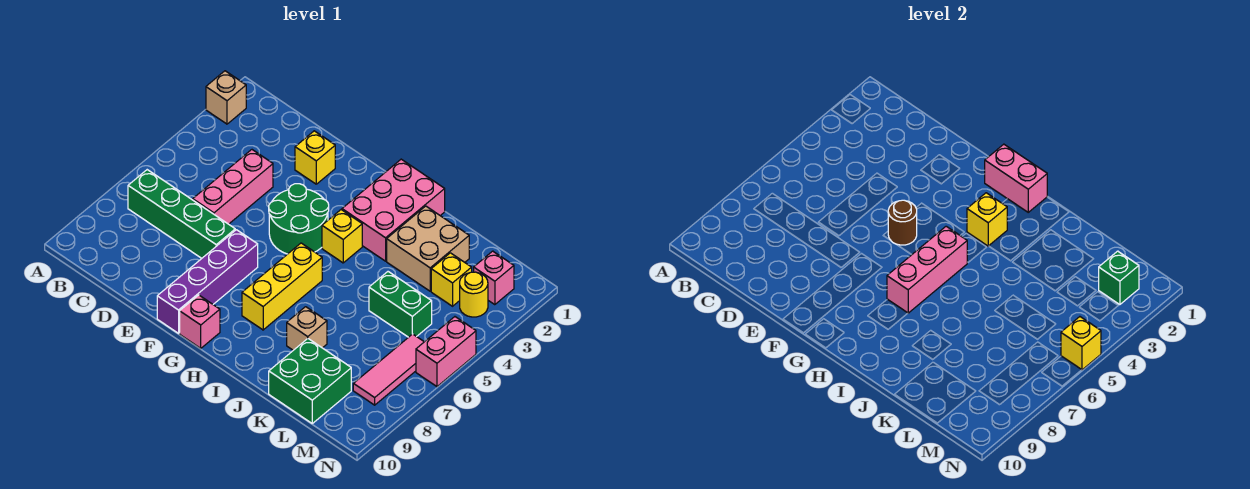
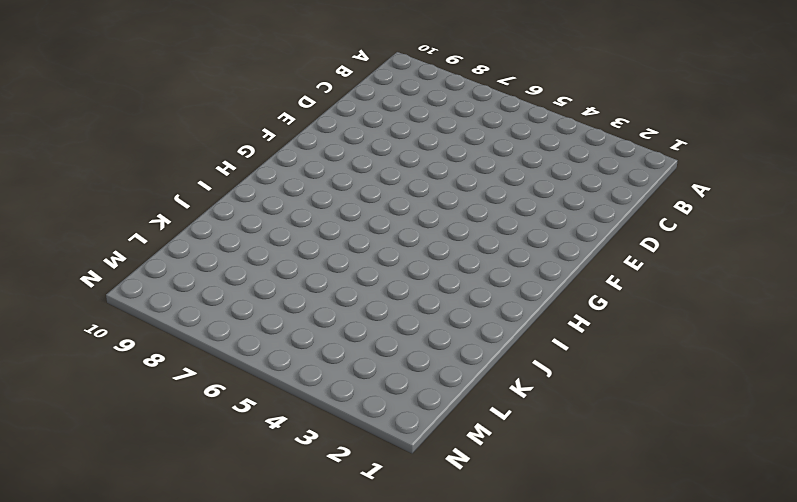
none -> tan 1x1 brick [206,71,246,124]
none -> green 1x4 brick [128,170,235,258]
none -> pink 1x3 brick [193,150,273,224]

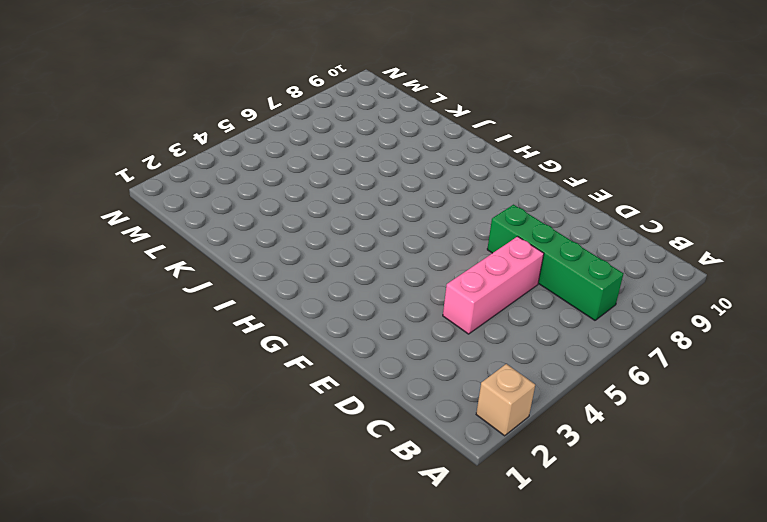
none -> yellow 1x1 brick [295,131,335,184]
none -> green 2x2 round brick [269,184,329,254]
none -> purple 1x4 brick [157,230,258,333]

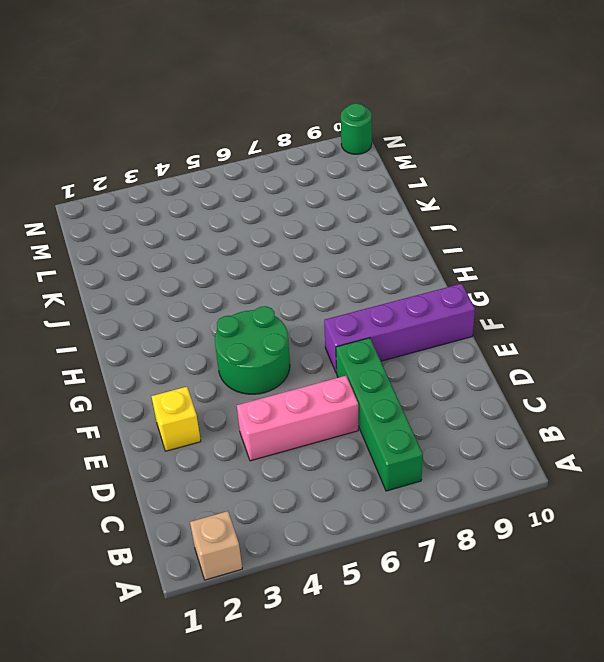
green 1x1 round brick [341,103,372,154] -> none
none -> pink 1x1 brick [180,295,220,348]
none -> pink 2x3 brick [342,159,445,261]
none -> yellow 1x1 brick [322,210,362,263]

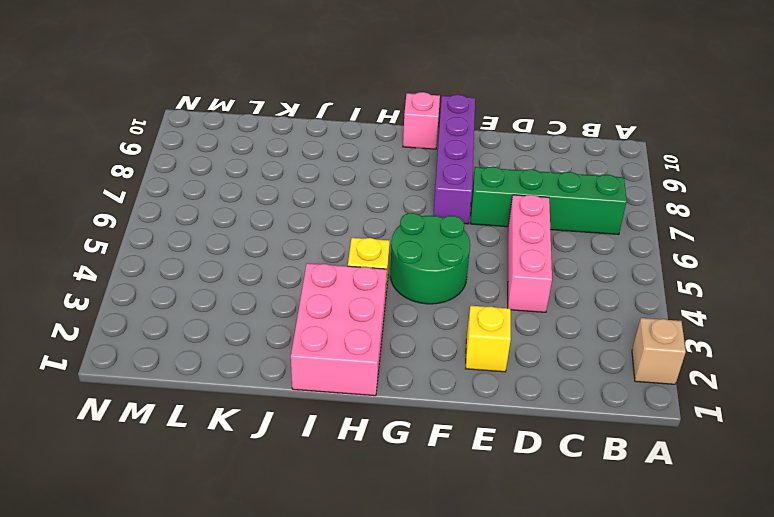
none -> yellow 1x3 brick [242,243,322,330]
none -> tan 2x2 brick [387,206,469,291]
none -> tan 1x1 brick [287,307,327,350]

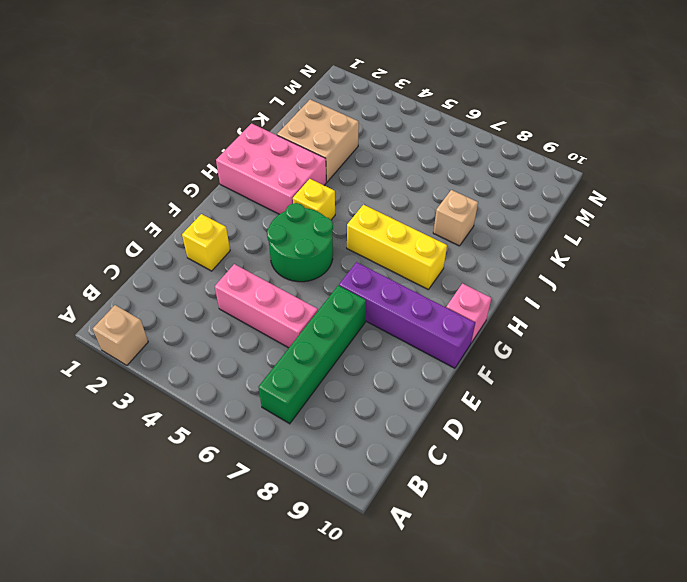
none -> green 1x2 brick [369,272,432,337]
none -> green 2x2 brick [269,339,351,423]
none -> yellow 1x1 brick [431,253,472,306]

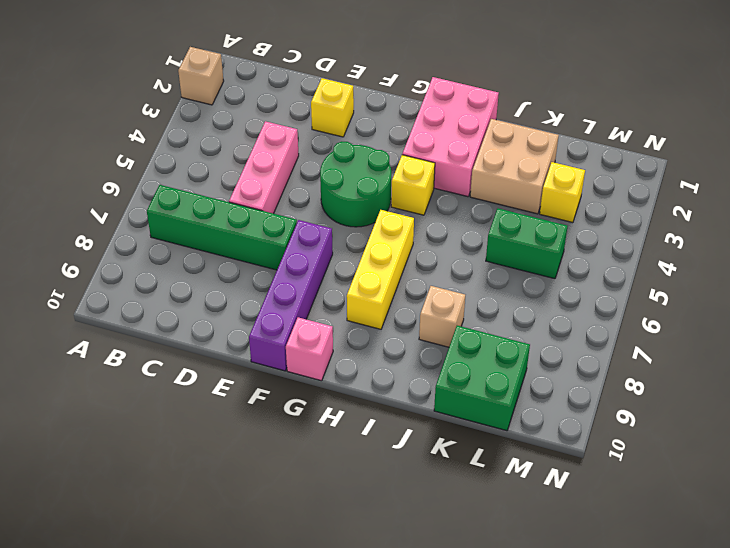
none -> pink 1x1 brick [474,251,514,305]
none -> yellow 1x1 round brick [460,272,488,317]
none -> pink 1x3 tile [353,334,424,405]

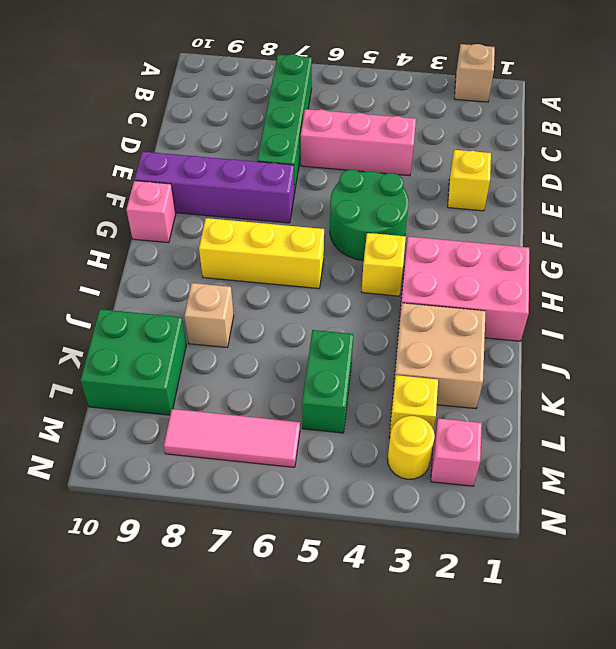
none -> pink 1x2 brick [416,317,476,387]
none -> brown 1x1 round brick [888,200,917,245]
none -> pink 1x2 brick [985,144,1047,212]

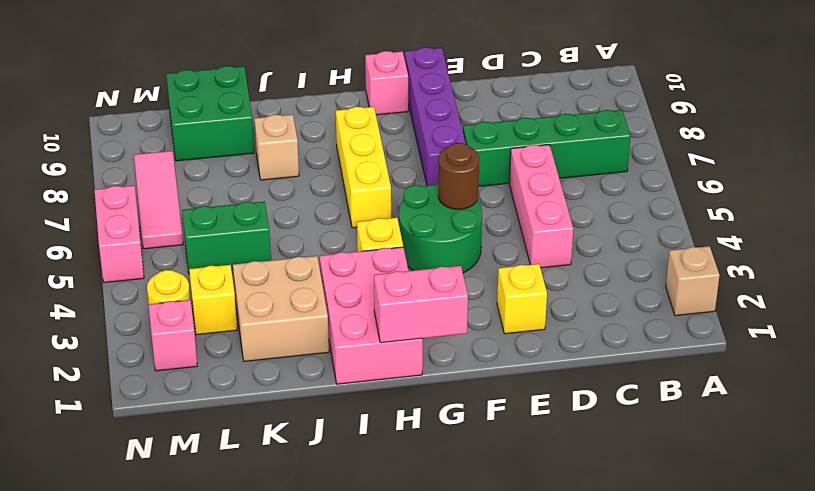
none -> yellow 1x1 brick [967,193,1007,246]
none -> pink 1x3 brick [887,226,967,313]
none -> green 1x1 brick [1099,251,1139,305]

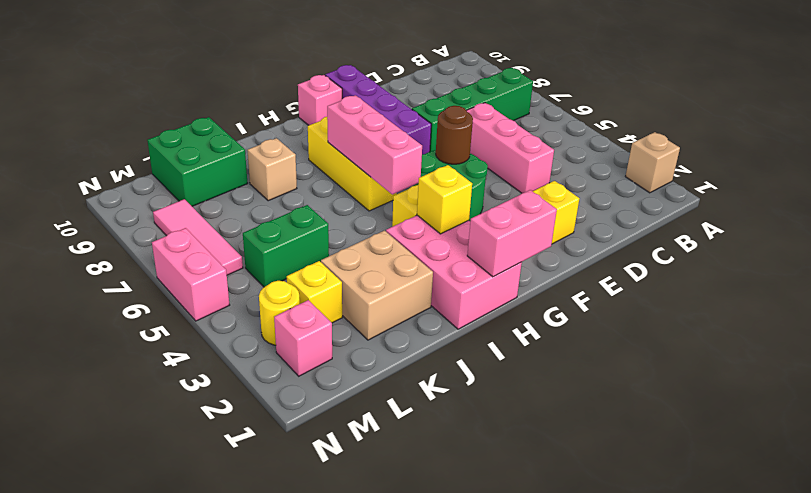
none -> green 1x1 brick [1099,251,1139,305]
none -> yellow 1x1 brick [1061,317,1101,370]

